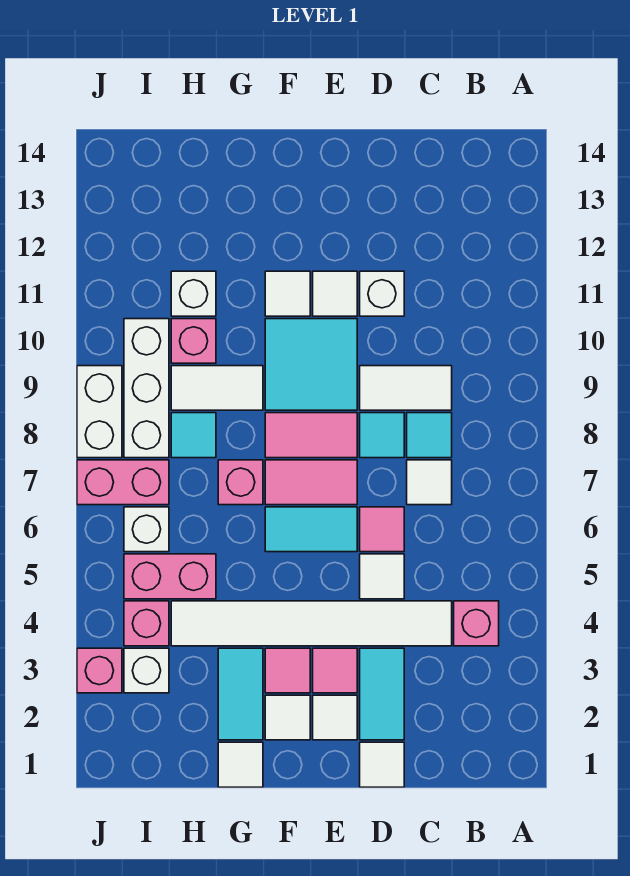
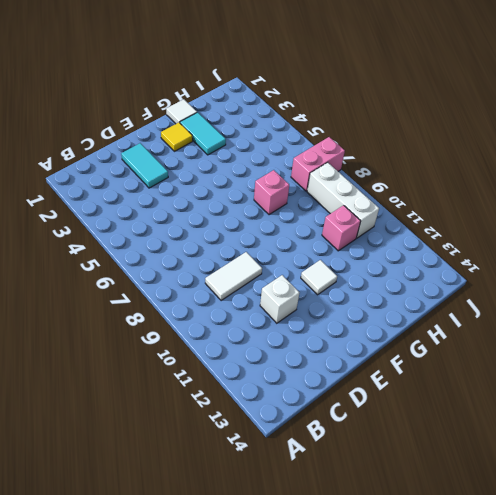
yellow 1x1 tile [161,123,193,151] -> white 1x1 tile [265,695,310,740]
none -> pink 1x1 brick [454,601,499,646]
none -> white 1x6 tile [171,601,452,646]
none -> white 1x1 tile [407,460,452,505]
none -> cyan 1x1 tile [407,413,452,458]

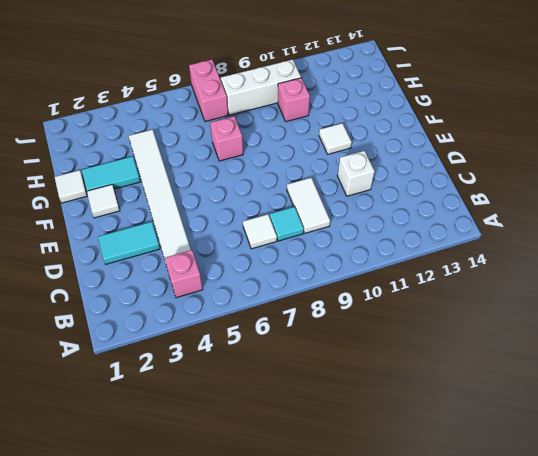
none -> white 1x1 tile [360,742,404,787]
none -> white 1x1 tile [360,554,404,599]
none -> pink 1x1 tile [360,507,404,552]
none -> cyan 1x1 tile [360,413,404,458]

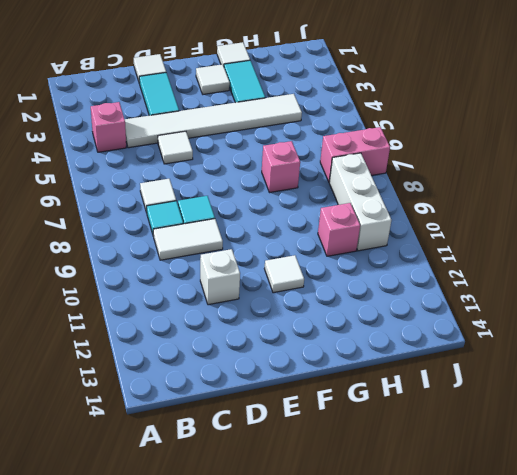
none -> pink 1x1 tile [360,507,404,552]
none -> white 1x1 tile [313,695,357,740]
none -> pink 1x1 tile [313,648,357,693]
none -> cyan 1x2 tile [265,507,357,552]

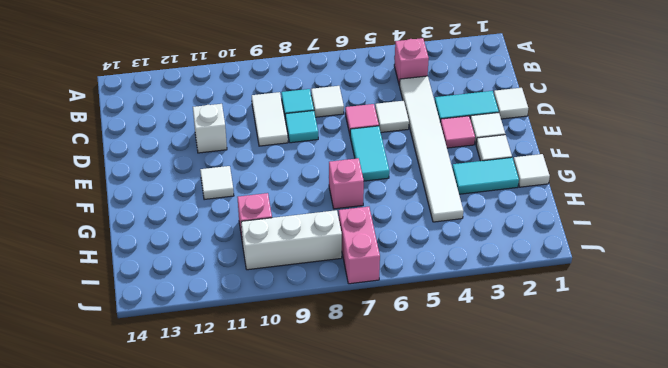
none -> pink 1x2 tile [265,460,357,505]
none -> pink 1x2 tile [265,413,357,458]
none -> cyan 2x2 tile [265,319,357,410]
none -> white 1x1 tile [313,271,357,316]

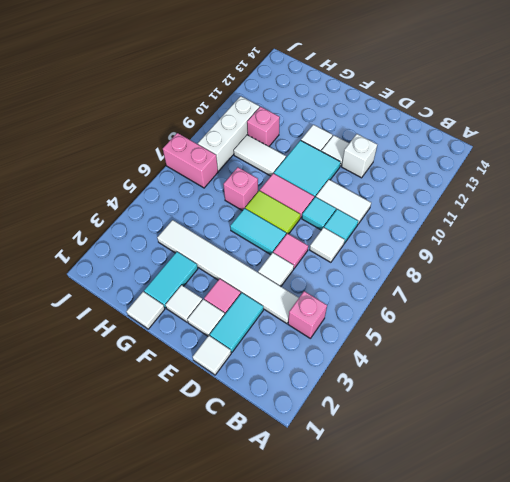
lime 1x2 tile [245,191,300,234] -> pink 1x2 tile [265,460,357,505]
none -> pink 1x1 tile [265,648,310,693]
none -> pink 1x2 brick [124,554,216,599]
none -> cyan 1x1 tile [171,413,216,458]
none -> white 1x1 brick [171,271,216,316]

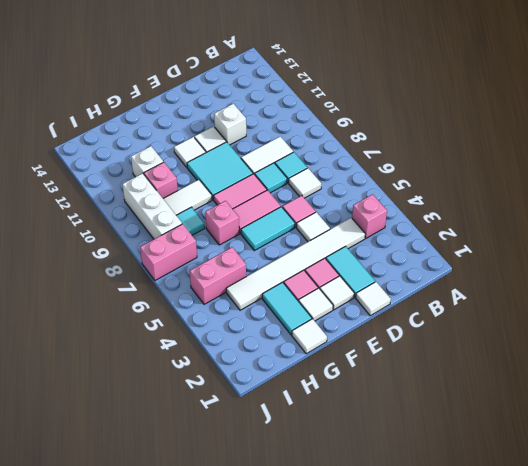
none -> white 1x1 brick [124,648,169,693]
none -> pink 1x1 brick [124,601,169,646]
none -> white 1x1 brick [124,507,169,552]
none -> pink 1x1 brick [77,648,122,693]

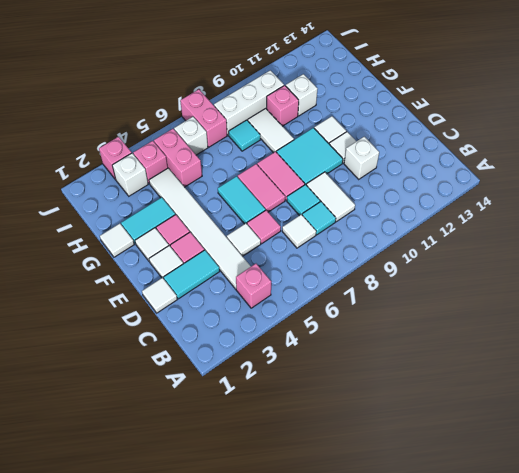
none -> pink 1x1 brick [218,460,263,505]
none -> white 1x2 brick [77,366,122,458]

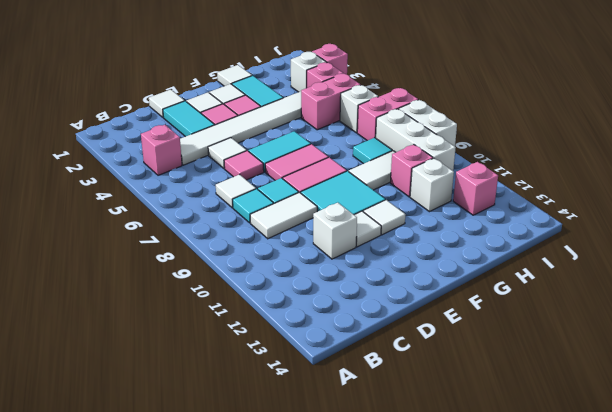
pink 1x1 brick [453,162,498,215] -> pink 1x1 brick moved to [218,460,263,505]

